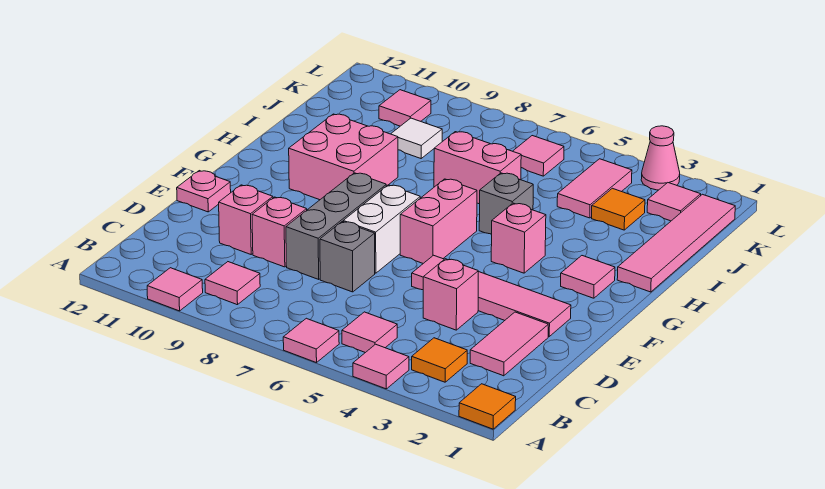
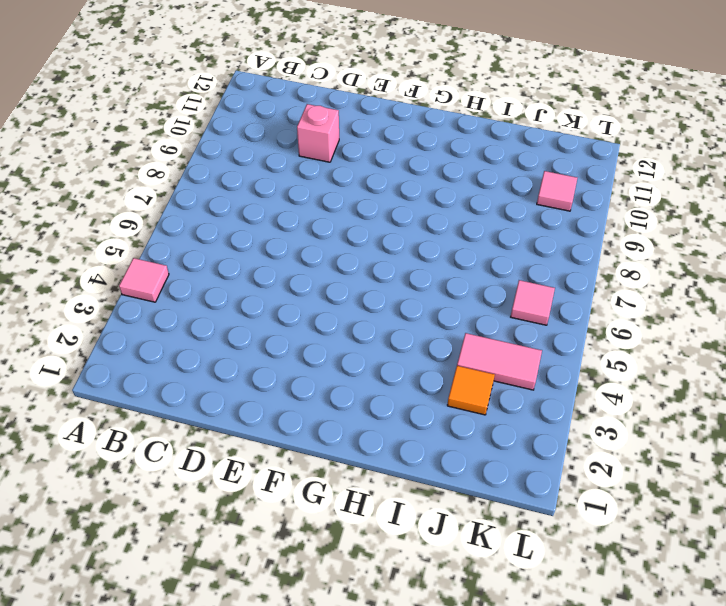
none -> orange 1x1 tile [459,384,516,429]
none -> pink 1x1 tile [283,318,339,363]
none -> pink 1x1 tile [147,268,203,311]
none -> orange 1x1 tile [412,338,467,382]

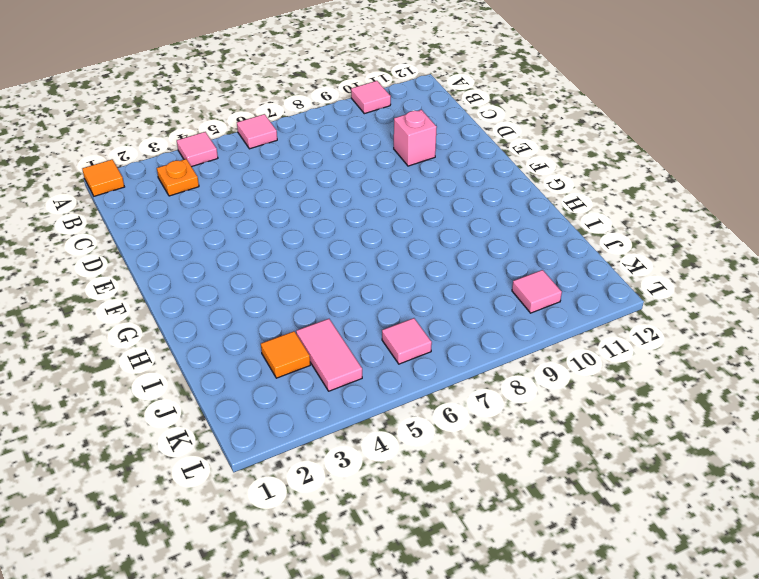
orange 1x1 plate [157,159,199,196] -> orange 1x1 tile [412,338,467,382]
none -> pink 1x1 tile [342,312,397,353]
none -> pink 1x1 tile [205,262,260,305]
none -> pink 1x2 tile [470,312,548,376]
none -> pink 1x1 brick [423,259,478,330]

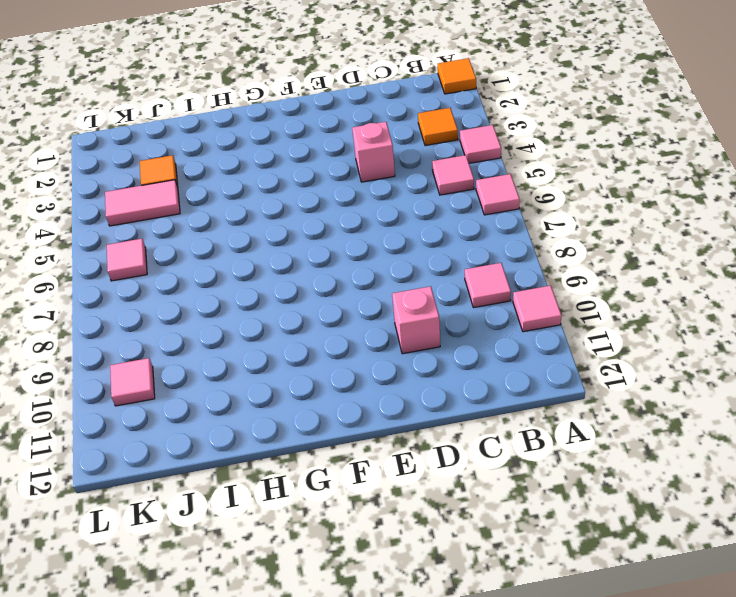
none -> pink 1x2 tile [470,312,548,376]
none -> grey 1x1 brick [320,222,375,292]
none -> grey 1x3 brick [286,173,386,279]
none -> pink 1x1 brick [252,197,307,267]

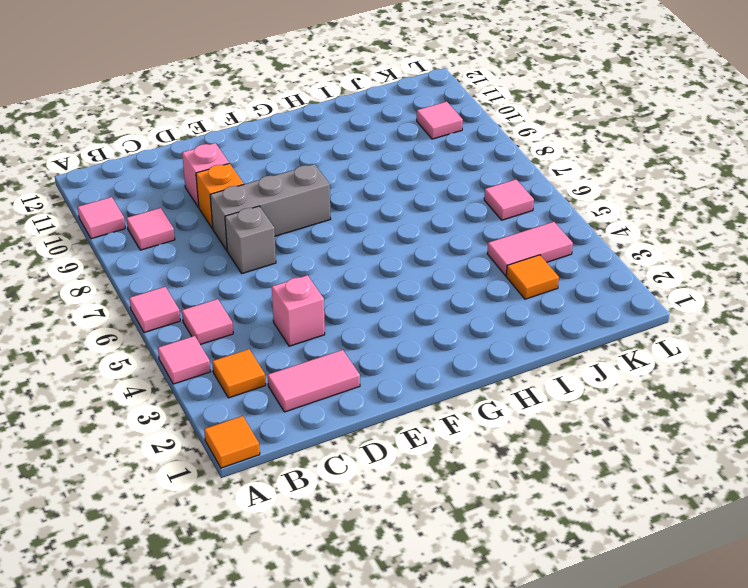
orange 1x1 brick [196,163,244,229] -> pink 1x1 brick [252,197,307,267]
none -> pink 1x4 tile [412,255,571,336]
none -> white 1x2 brick [343,185,420,273]
none -> pink 1x1 plate [177,171,231,212]
none -> pink 1x2 brick [400,179,477,263]

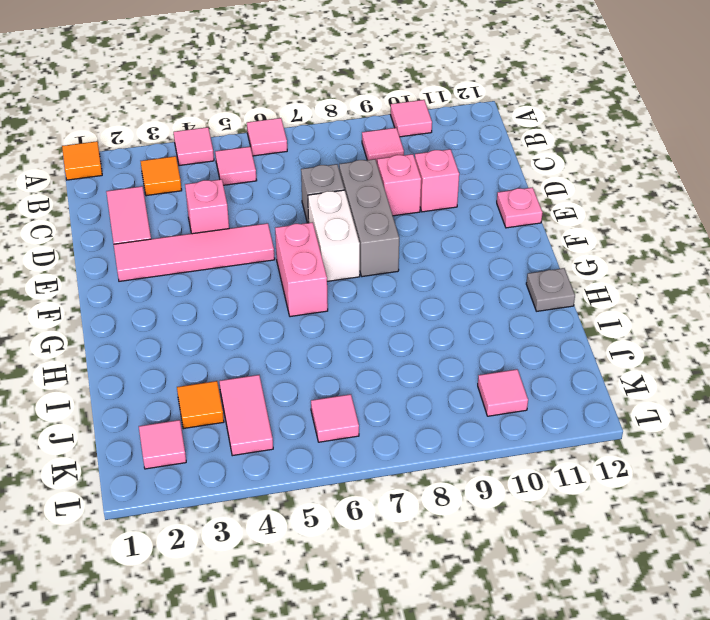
grey 1x1 plate [526,268,575,311] -> none
none -> pink 1x1 tile [561,256,615,298]
none -> pink 1x1 brick [491,203,546,273]
none -> pink 2x2 brick [289,114,398,200]
none -> pink 1x4 tile [617,194,735,292]

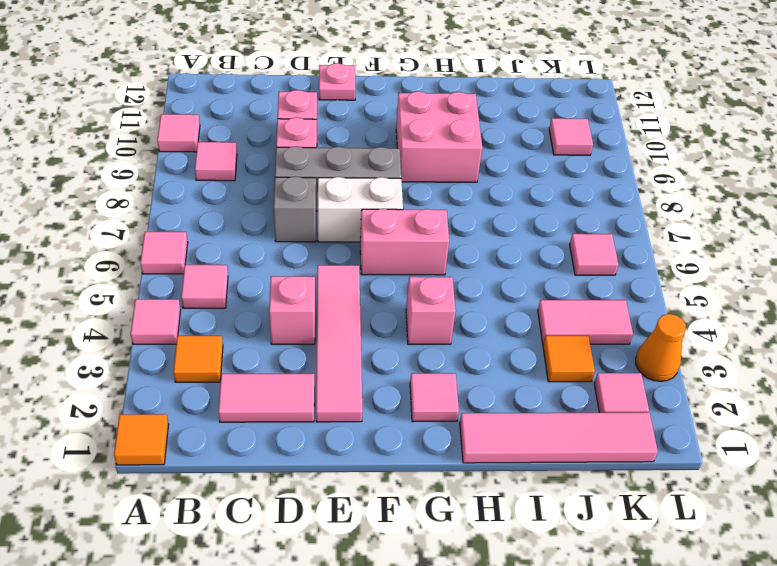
orange 1x1 cone [636,314,686,381] -> pink 1x1 cone [641,126,680,190]
none -> grey 1x1 brick [479,173,533,234]
none -> pink 1x2 brick [434,132,521,204]
none -> white 1x1 tile [391,118,442,158]

